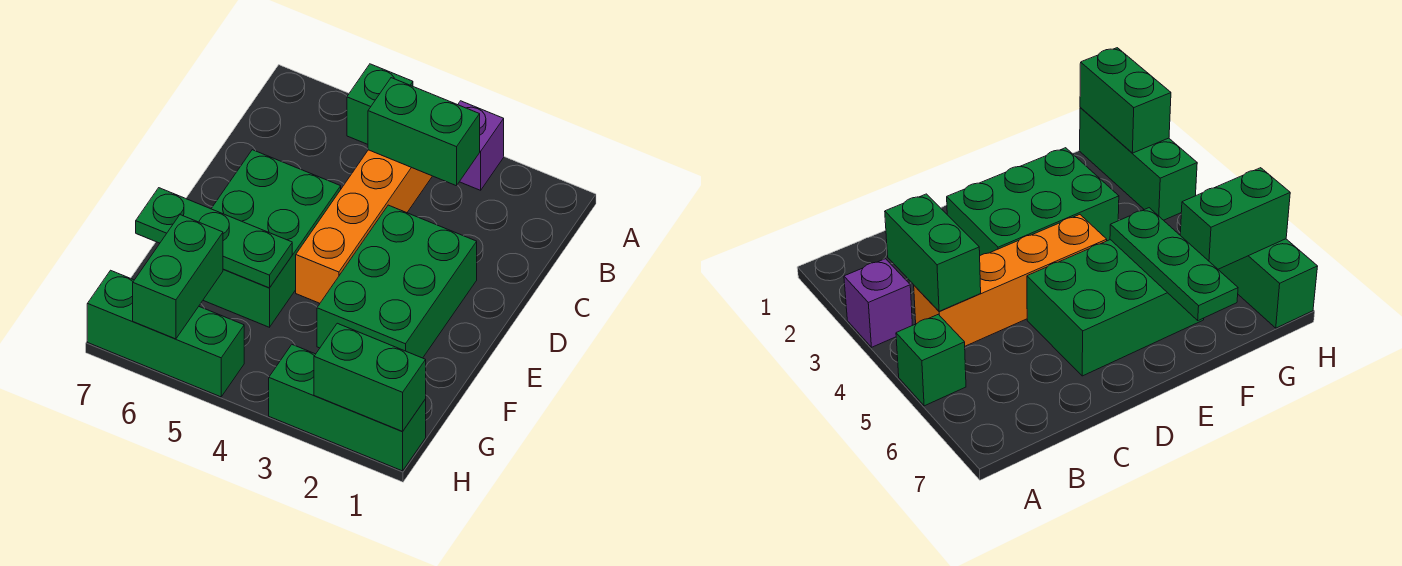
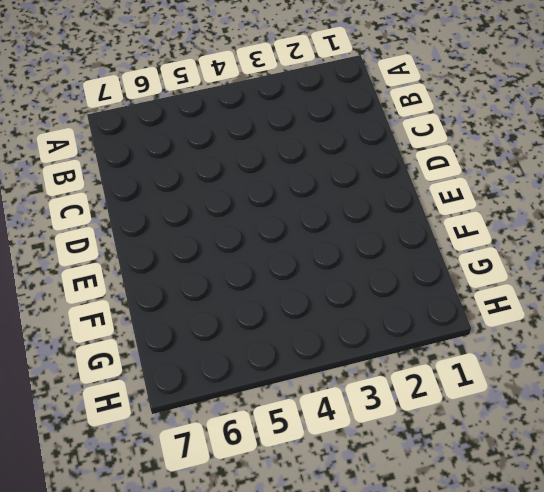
none -> purple 1x1 brick [458,101,504,190]
none -> green 1x1 brick [347,64,413,144]

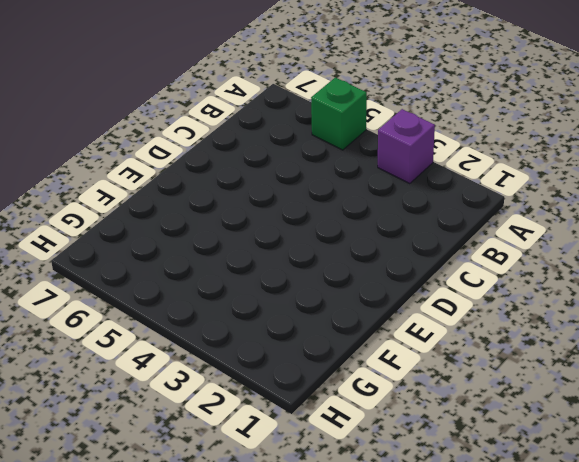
none -> orange 1x4 brick [296,150,432,303]
none -> green 2x3 brick [317,205,477,358]

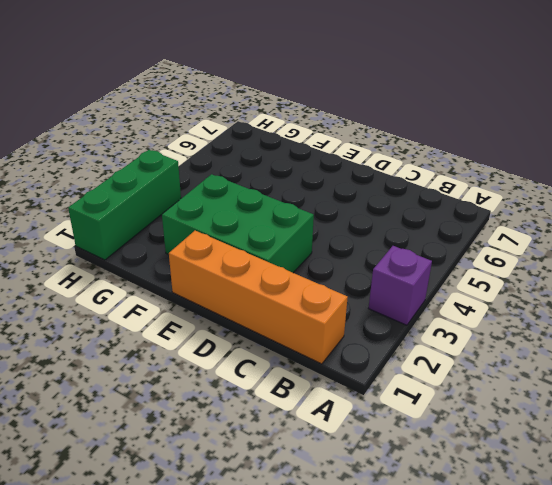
orange 1x4 brick [169,231,348,364] -> orange 1x4 brick moved to [296,150,432,303]
none -> green 1x1 brick [347,64,413,144]
none -> green 2x3 brick [203,150,341,327]

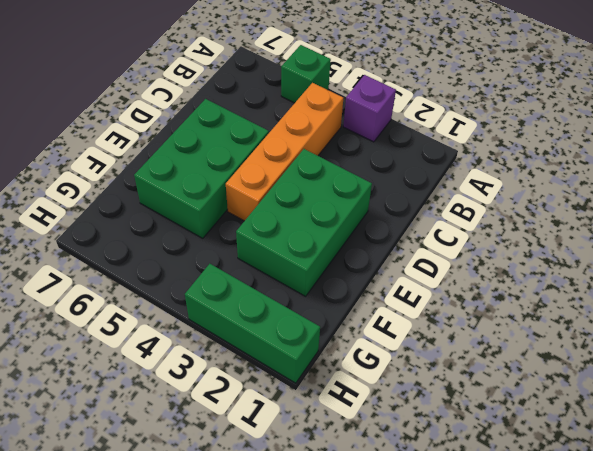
none -> green 1x3 brick [87,270,244,397]
none -> green 1x2 brick [368,78,480,186]

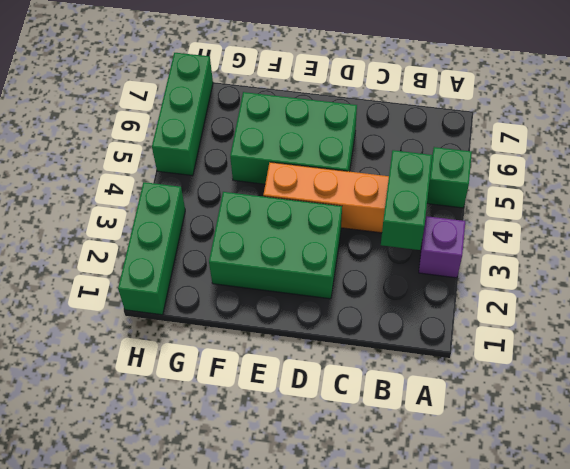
none -> green 1x3 plate [136,188,292,288]
none -> green 1x2 brick [133,215,223,339]

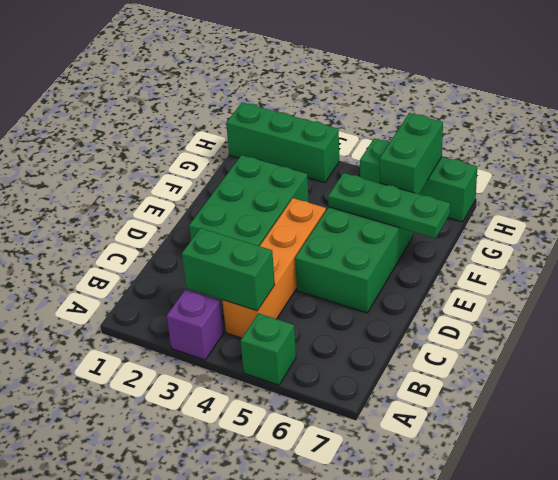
none -> green 1x2 brick [314,323,426,432]

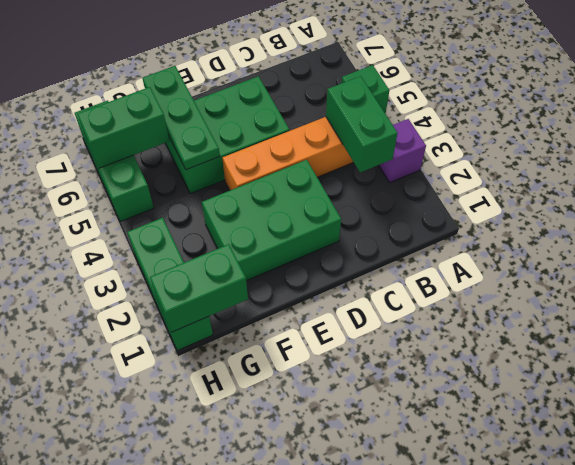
green 1x2 brick [150,244,248,332] -> green 1x2 brick turned to [314,323,426,432]

